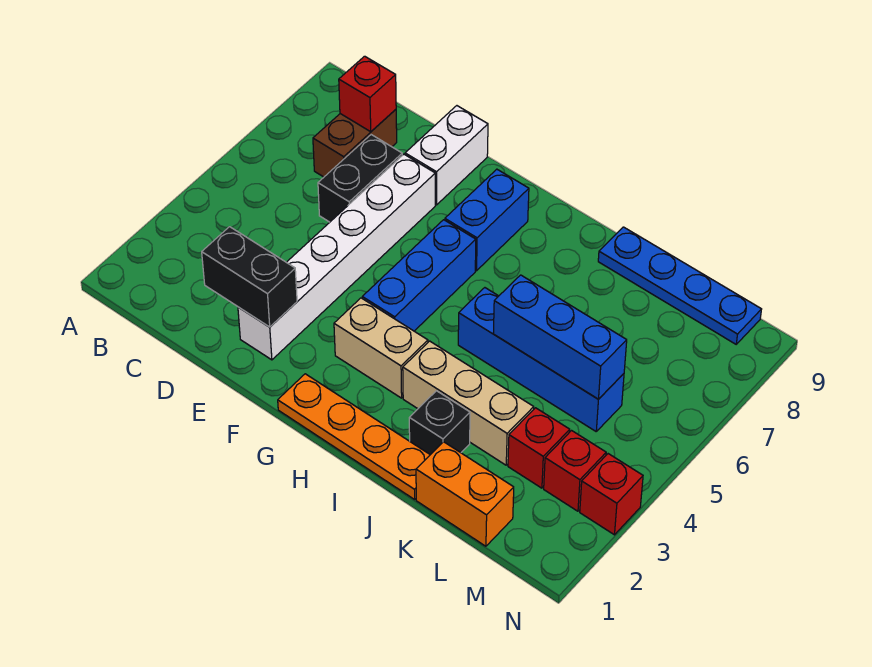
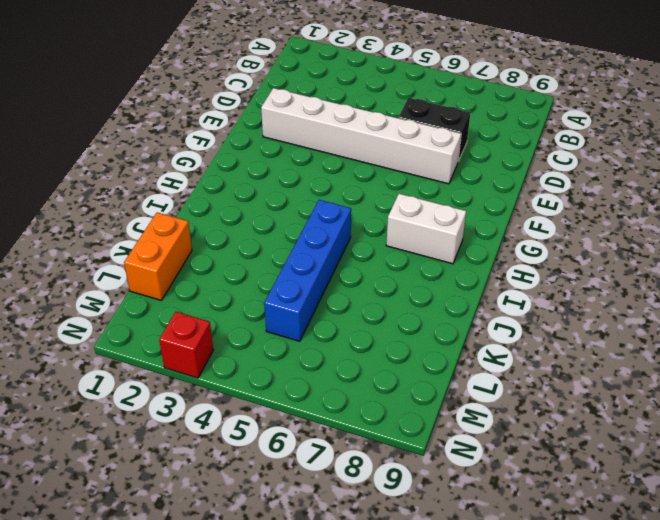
white 1x2 brick [386,194,466,264] -> white 1x2 brick moved to [405,106,488,205]
none -> brown 1x2 brick [313,110,397,177]
none -> orange 1x4 plate [278,374,430,499]
none -> tan 1x2 brick [334,298,428,398]

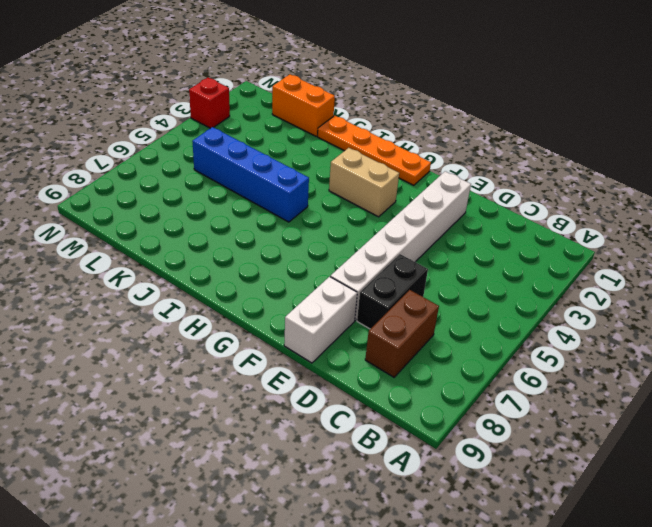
none -> blue 1x3 brick [362,220,476,331]
none -> blue 1x2 brick [445,169,529,271]
none -> tan 1x3 brick [403,341,534,465]

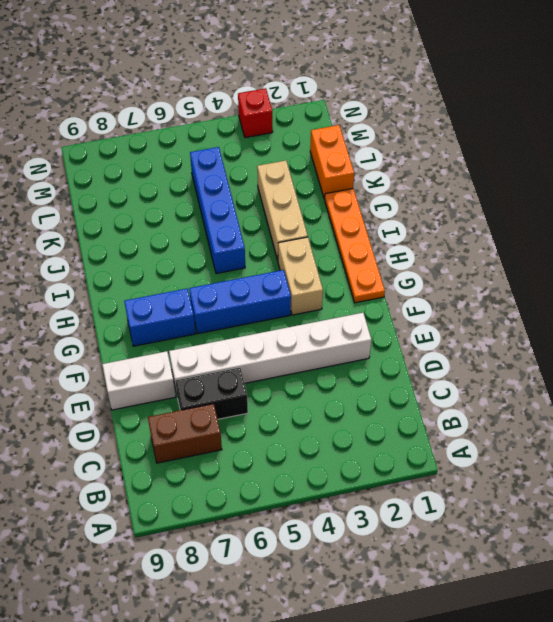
none -> black 1x1 brick [409,391,470,455]
none -> blue 1x4 plate [598,227,762,344]
none -> red 1x1 brick [508,408,570,488]

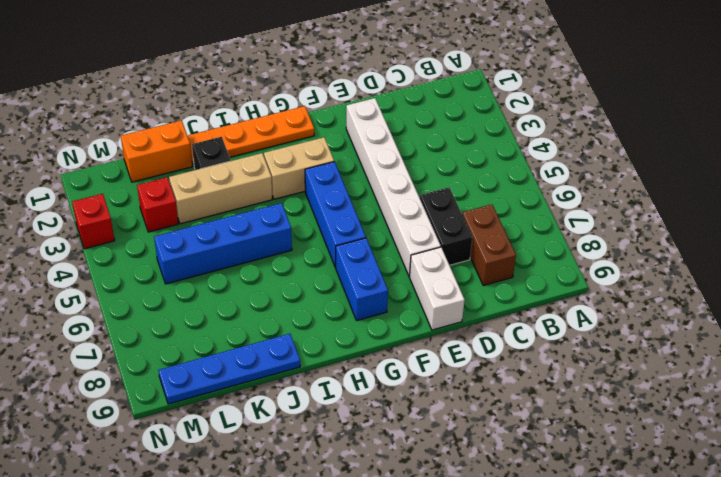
none -> red 1x1 brick [544,431,606,511]
none -> red 1x1 brick [339,56,396,132]
none -> black 1x2 brick [202,227,297,327]

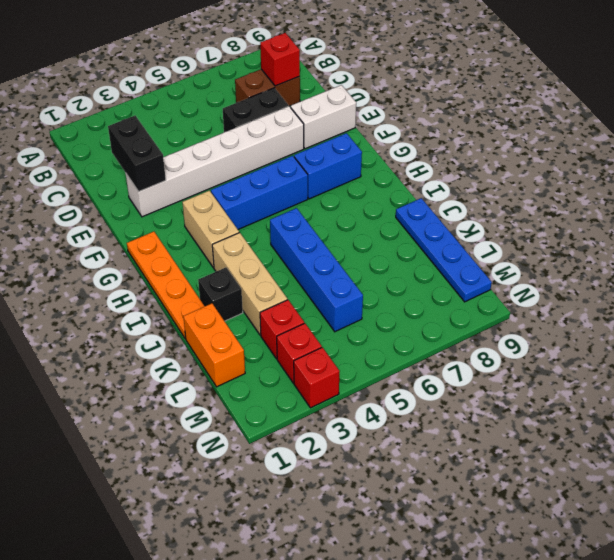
none -> blue 1x3 brick [493,275,627,399]

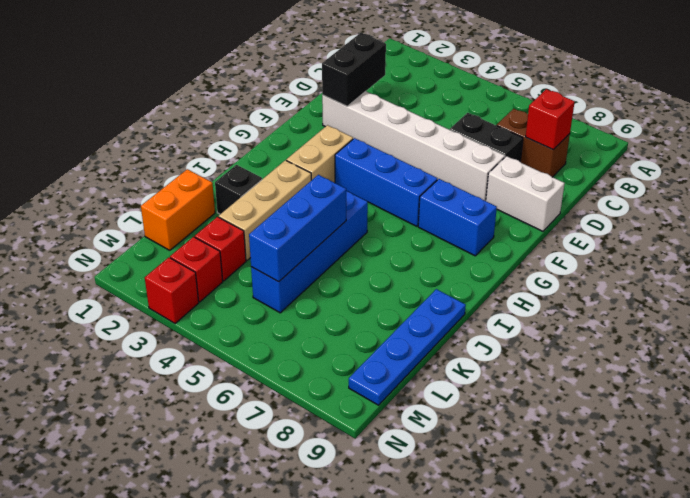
none -> orange 1x4 plate [278,374,430,499]

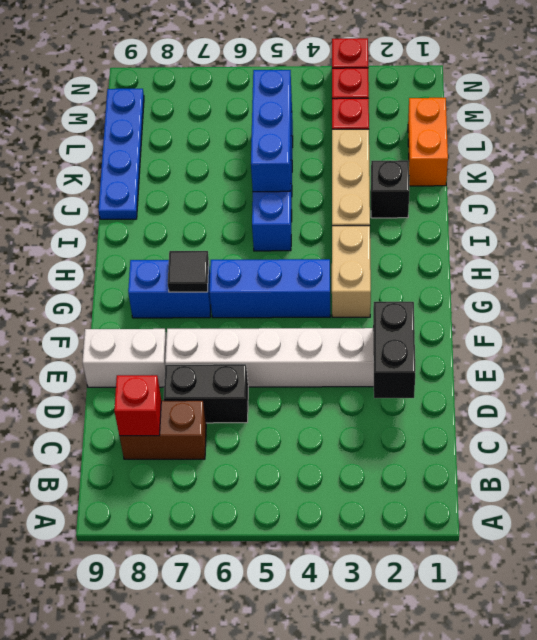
black 1x1 tile [168,251,209,292] -> none
none -> orange 1x4 plate [278,374,430,499]

